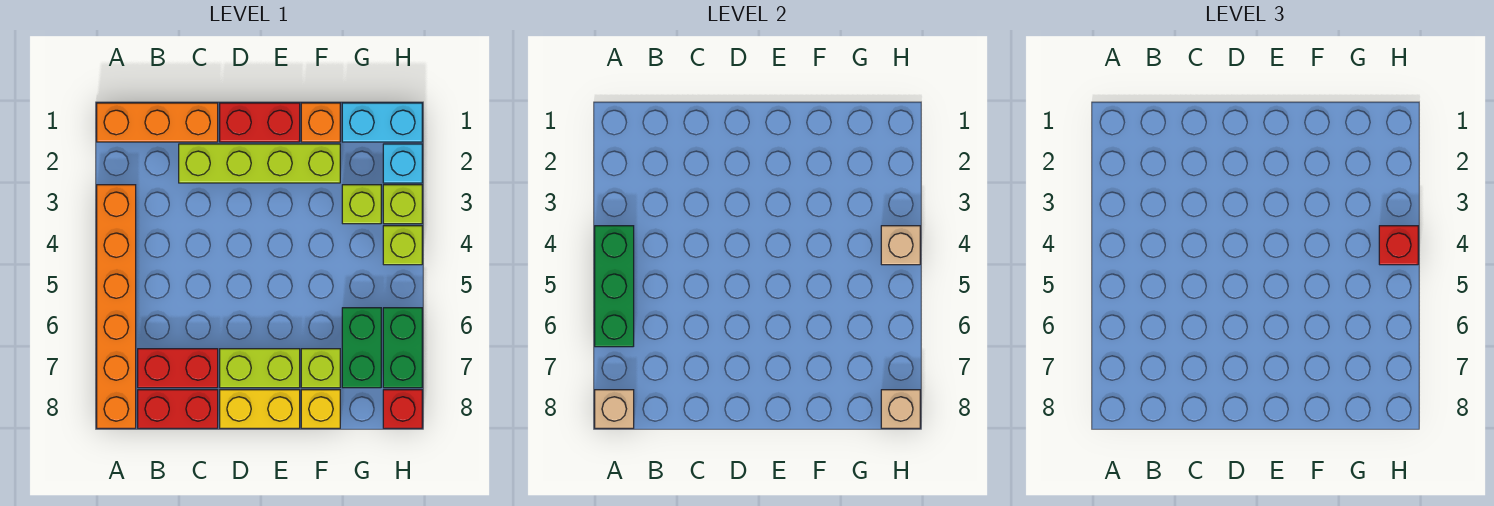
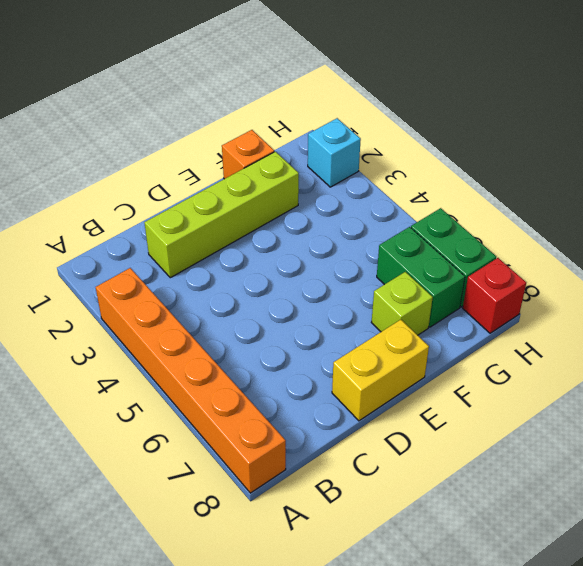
none -> orange 1x3 brick [97,103,218,142]
none -> red 1x2 brick [138,349,218,388]
none -> red 1x2 brick [138,390,218,428]

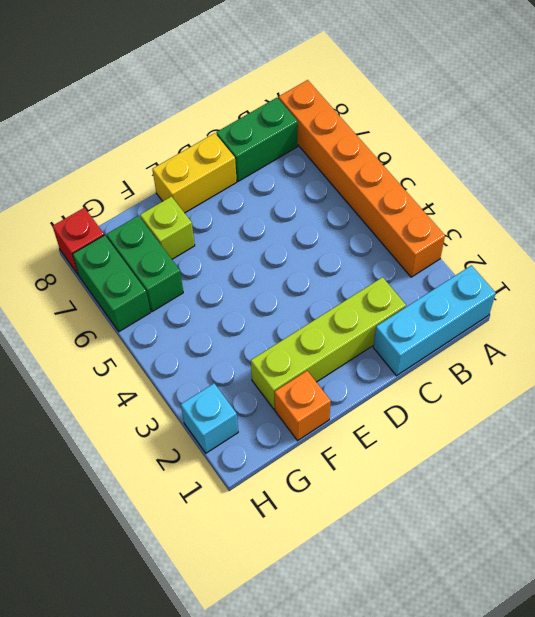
cyan 1x3 brick [373,265,496,376] -> orange 1x3 brick [97,103,218,142]
green 1x2 brick [216,98,298,181] -> red 1x2 brick [138,390,218,428]
none -> red 1x2 brick [138,349,218,388]
none -> red 1x2 brick [220,103,300,142]
none -> lime 1x2 brick [220,349,300,388]

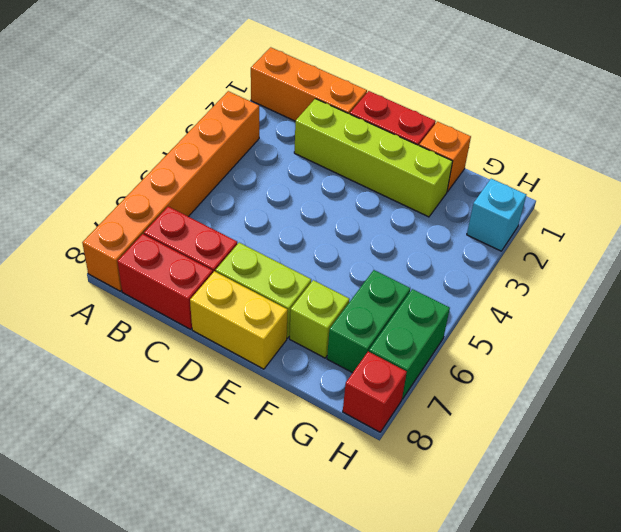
none -> yellow 1x1 brick [301,390,340,428]
none -> cyan 1x2 brick [342,103,422,142]
none -> lime 1x1 brick [342,185,381,224]

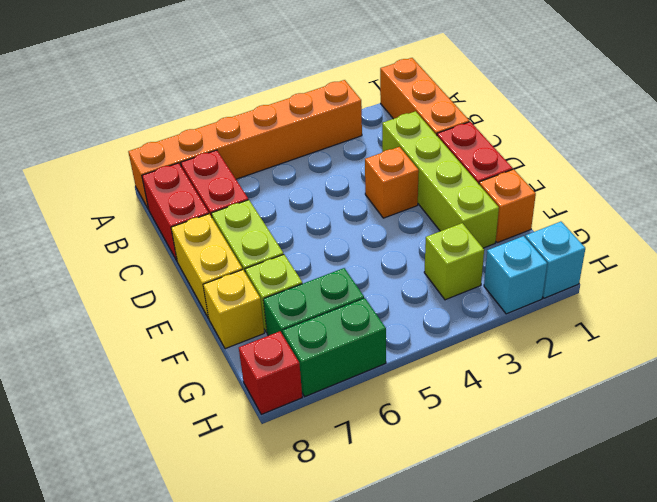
orange 1x1 brick [365,147,419,218] -> none
cyan 1x1 brick [525,222,585,298] -> cyan 1x2 brick [342,103,422,142]
none -> lime 1x1 brick [383,185,422,224]
none -> lime 1x1 brick [383,226,422,265]
none -> green 1x3 brick [595,226,634,347]

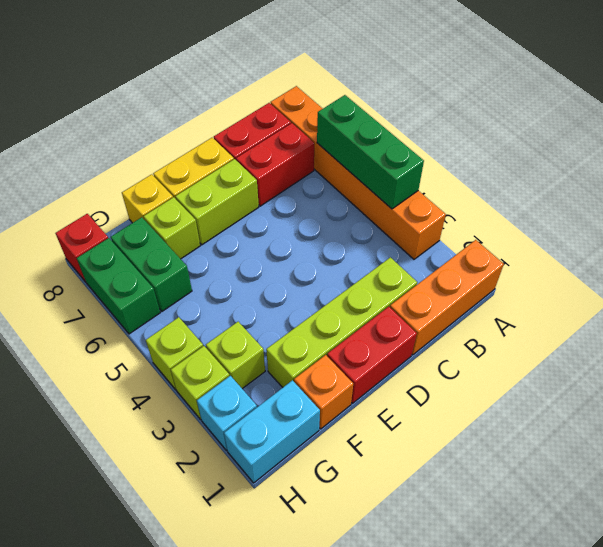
none -> tan 1x1 brick [595,390,634,428]
none -> tan 1x1 brick [881,226,920,265]
none -> tan 1x1 brick [881,390,920,428]

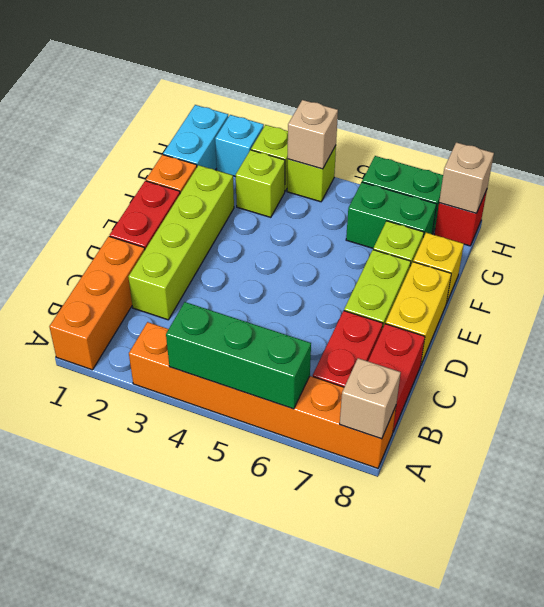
none -> red 1x1 brick [1379,226,1418,265]

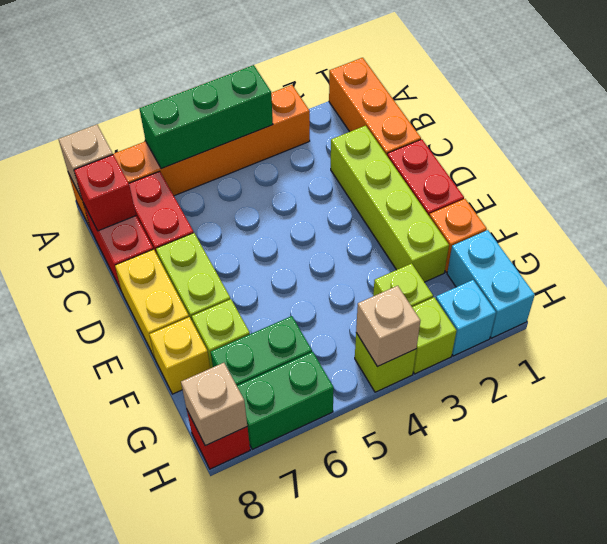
red 1x1 brick [74,155,136,231] -> red 1x1 brick moved to [1379,226,1418,265]

